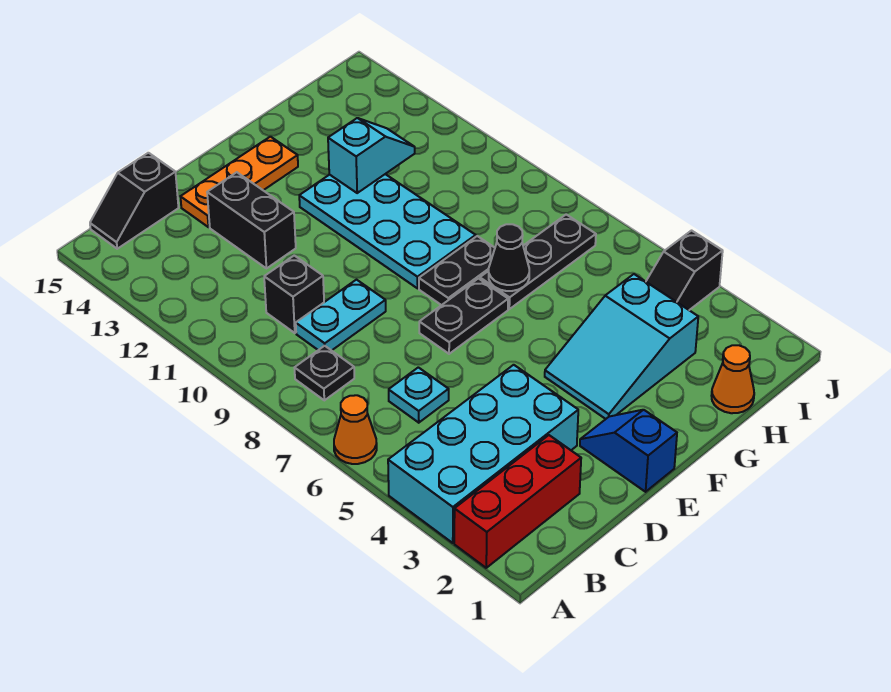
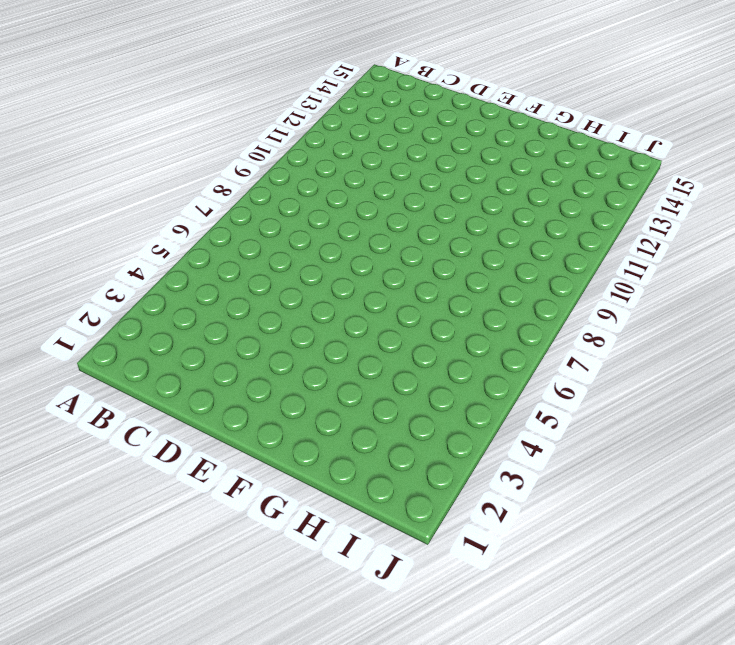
none -> red 1x3 brick [454,435,581,568]
none -> cyan 2x4 brick [388,365,578,543]
none -> orange 1x1 cone [334,395,377,464]

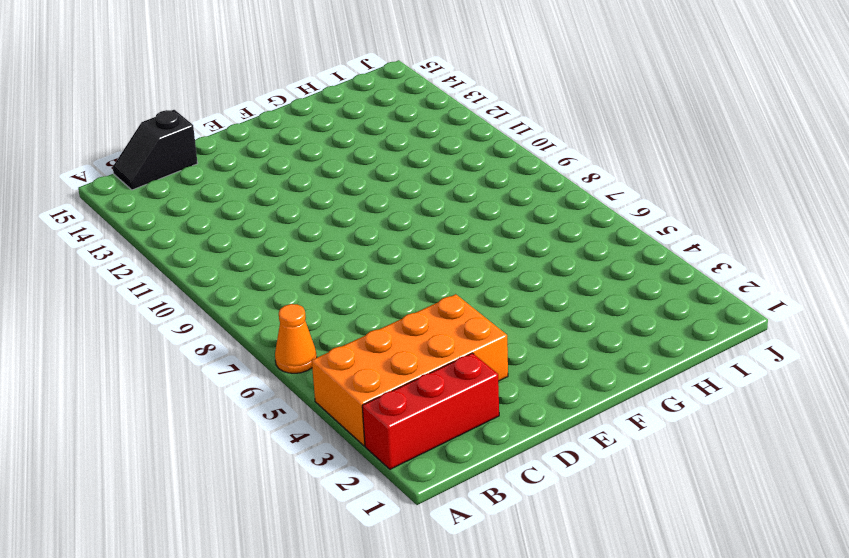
orange 2x4 brick [312,294,508,446] -> cyan 2x4 brick [388,365,578,543]
none -> black 1x1 plate [295,346,354,400]
none -> cyan 1x1 plate [389,367,449,423]
none -> cyan 1x2 plate [296,280,386,351]

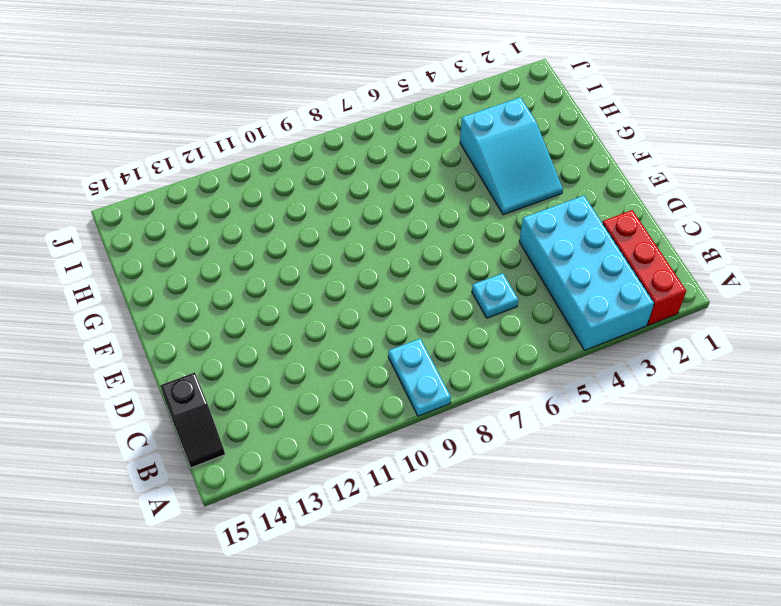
cyan 1x2 plate [388,339,451,416] -> cyan 1x2 plate moved to [296,280,386,351]
none -> orange 1x1 cone [334,395,377,464]
none -> black 1x1 plate [295,346,354,400]
none -> black 1x1 brick [264,256,324,333]

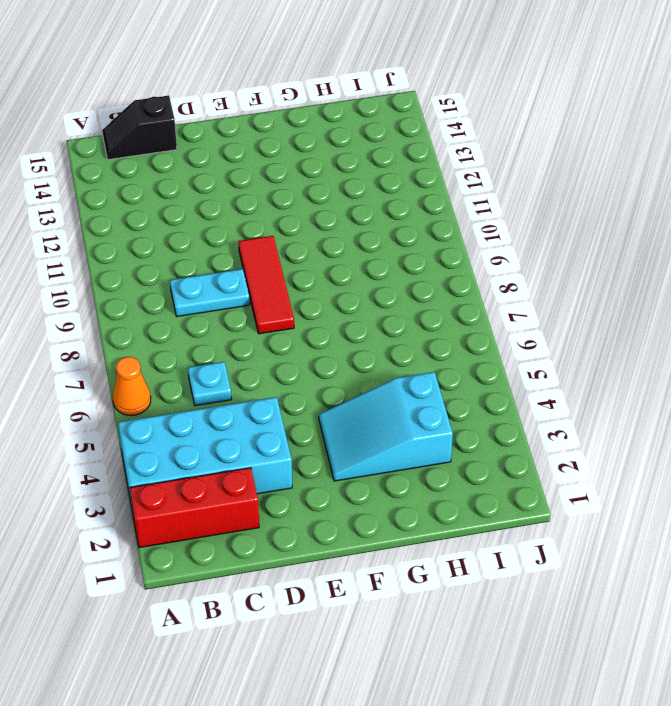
red 1x3 tile [238,236,294,334] -> none
none -> black 1x1 plate [295,346,354,400]
none -> black 1x1 brick [264,256,324,333]
none -> black 1x2 brick [207,172,296,268]

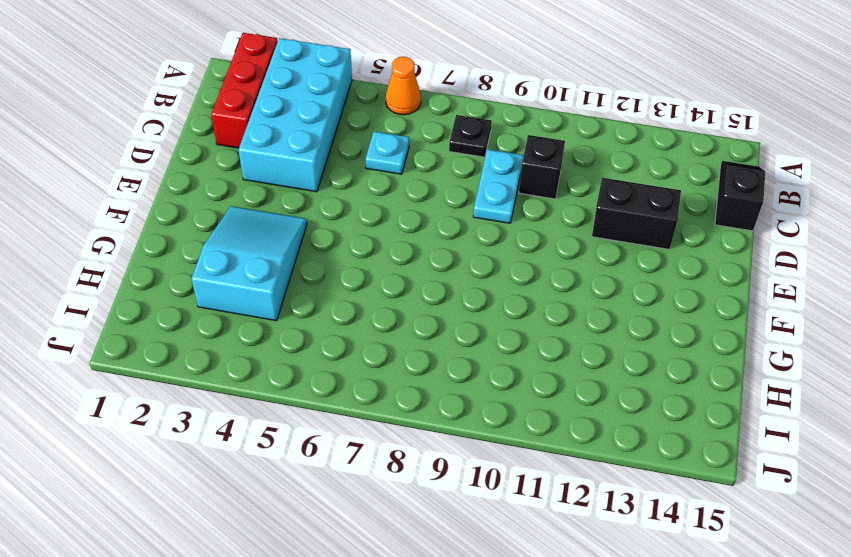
none -> orange 1x3 plate [181,137,298,227]
none -> blue 1x2 slope [580,410,677,492]
none -> black 1x2 plate [419,279,508,354]

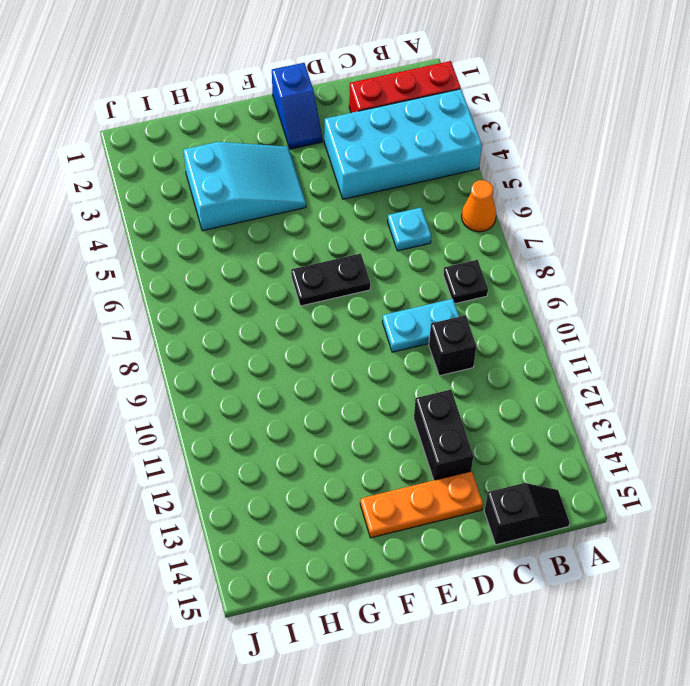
none -> black 1x2 plate [419,236,495,305]
none -> cyan 2x4 plate [299,174,476,288]
none -> black 1x3 plate [480,215,596,309]

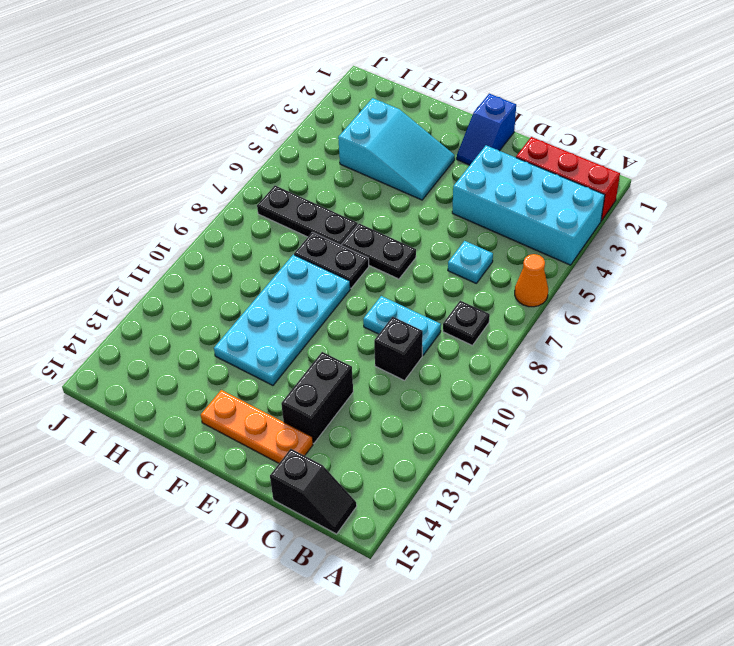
none -> orange 1x1 cone [711,345,754,413]
none -> black 1x2 slope [646,231,723,310]
none -> black 1x1 cone [489,224,529,291]

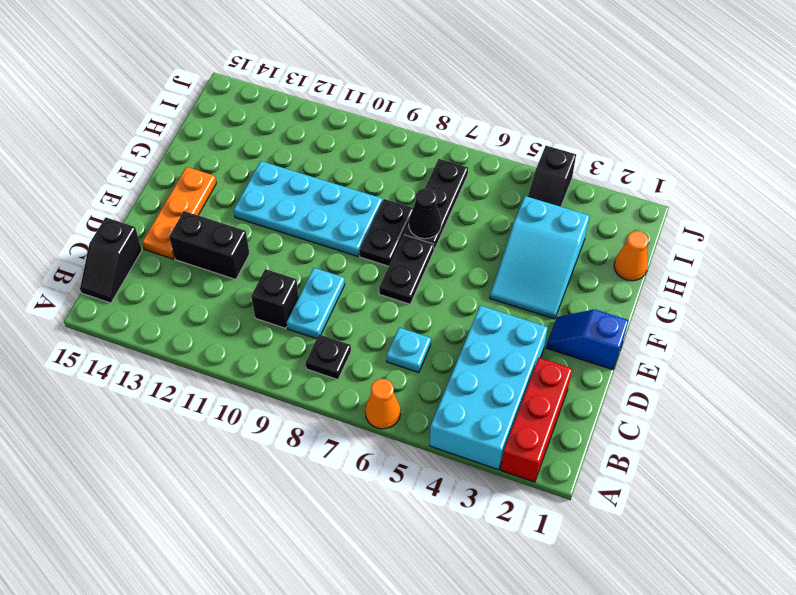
none -> cyan 1x2 slope [328,118,415,193]

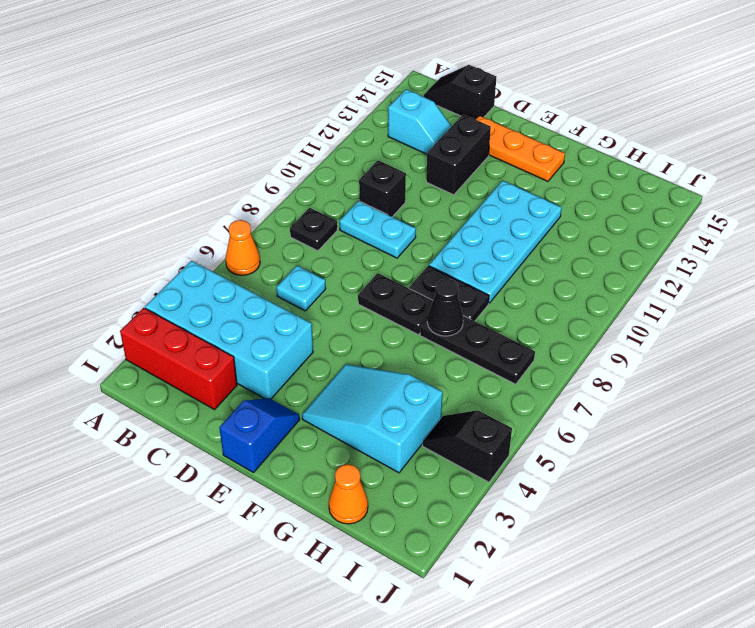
cyan 1x2 slope [388,89,452,154] -> cyan 1x2 slope moved to [328,118,415,193]

